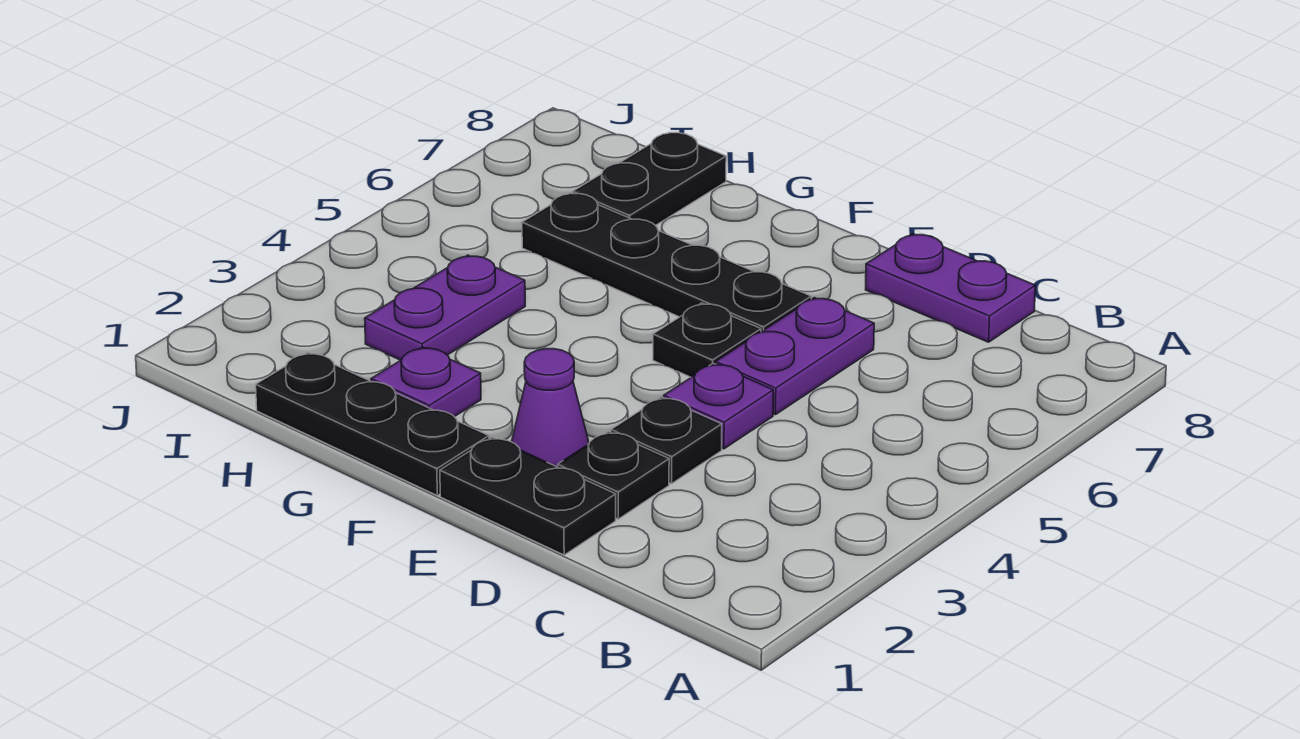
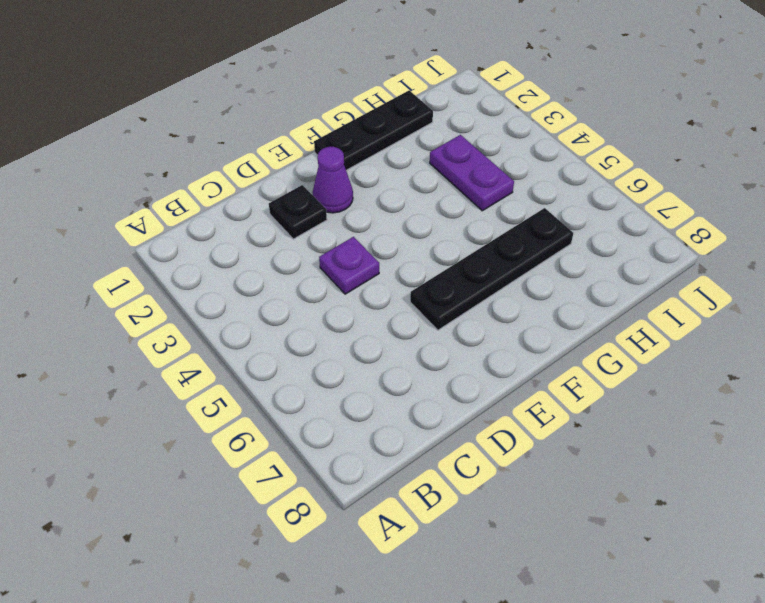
none -> purple 1x2 plate [866,234,1035,342]
none -> black 1x2 plate [440,437,616,555]
none -> black 1x1 plate [611,397,722,484]

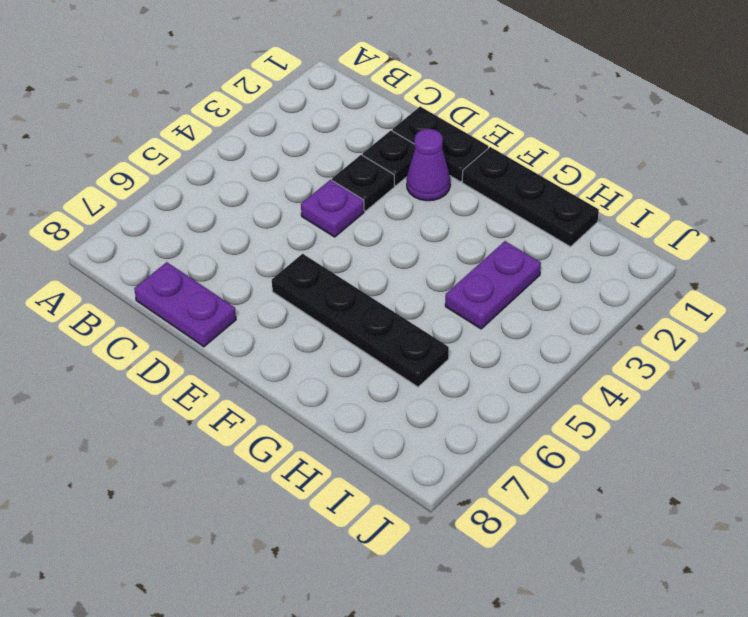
none -> purple 1x2 plate [716,298,874,415]
none -> black 1x1 plate [653,303,761,377]
none -> purple 1x1 plate [371,347,481,417]

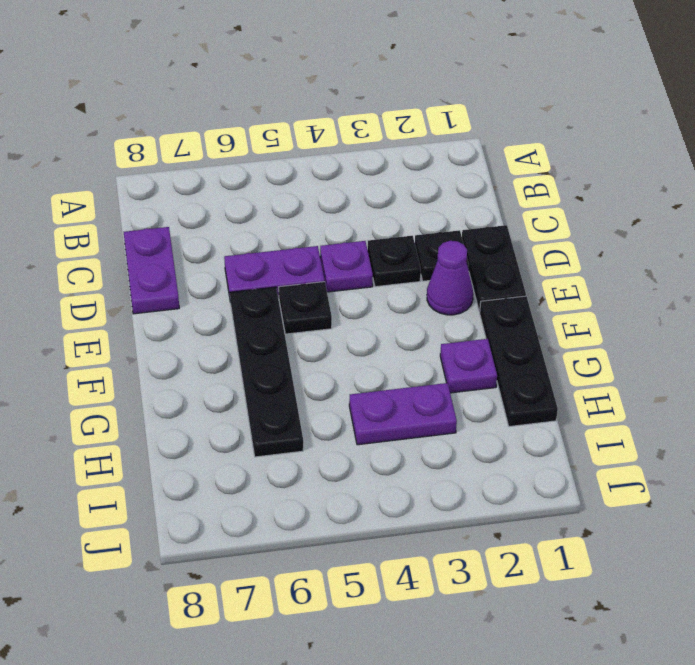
none -> black 1x2 plate [573,132,726,226]

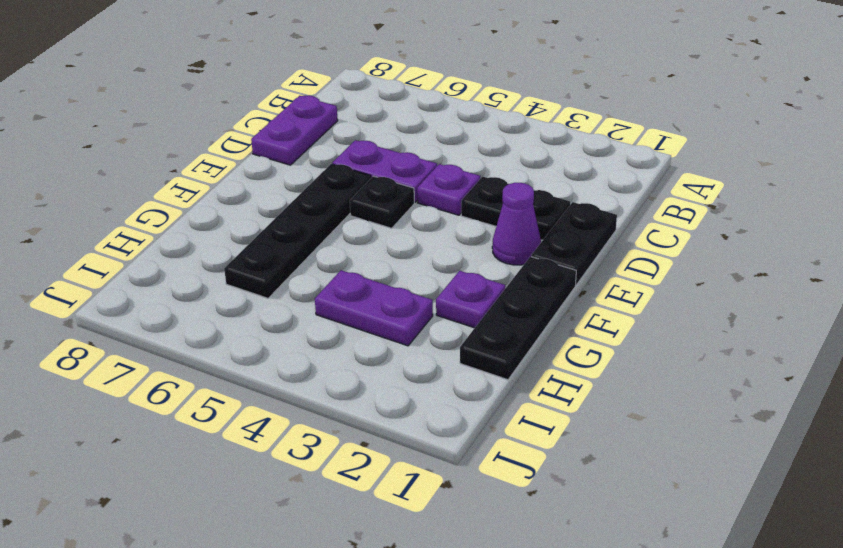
none -> black 1x2 plate [573,132,726,226]

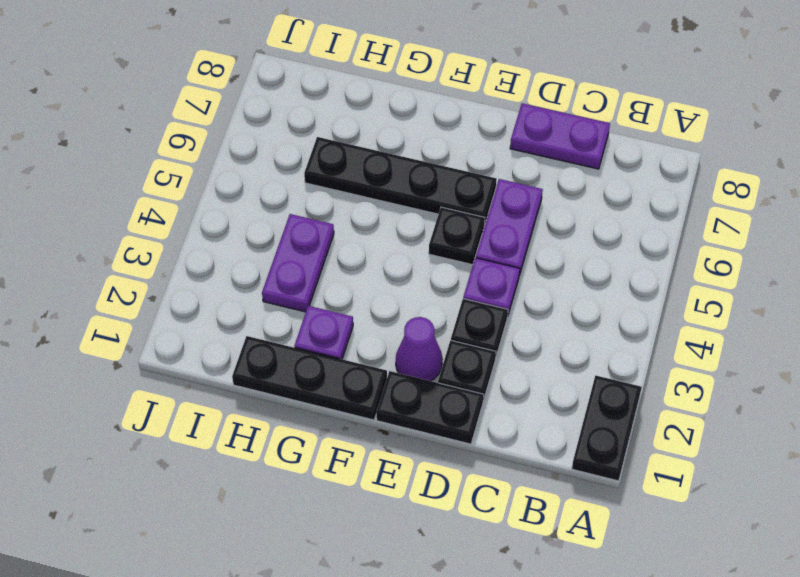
black 1x2 plate [572,376,642,481] -> black 1x2 plate moved to [573,132,726,226]

